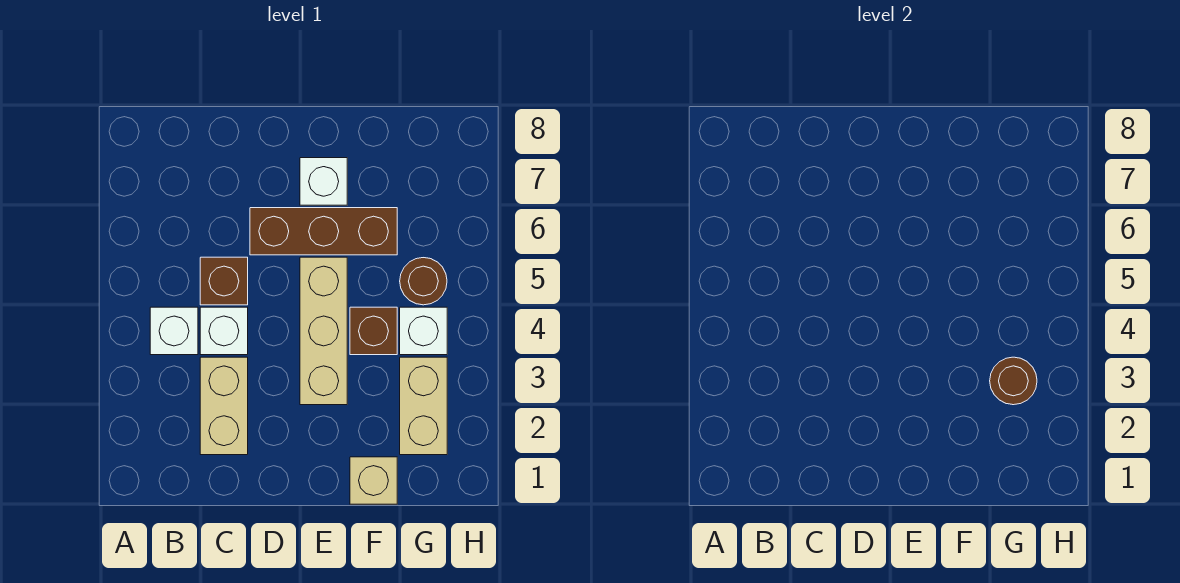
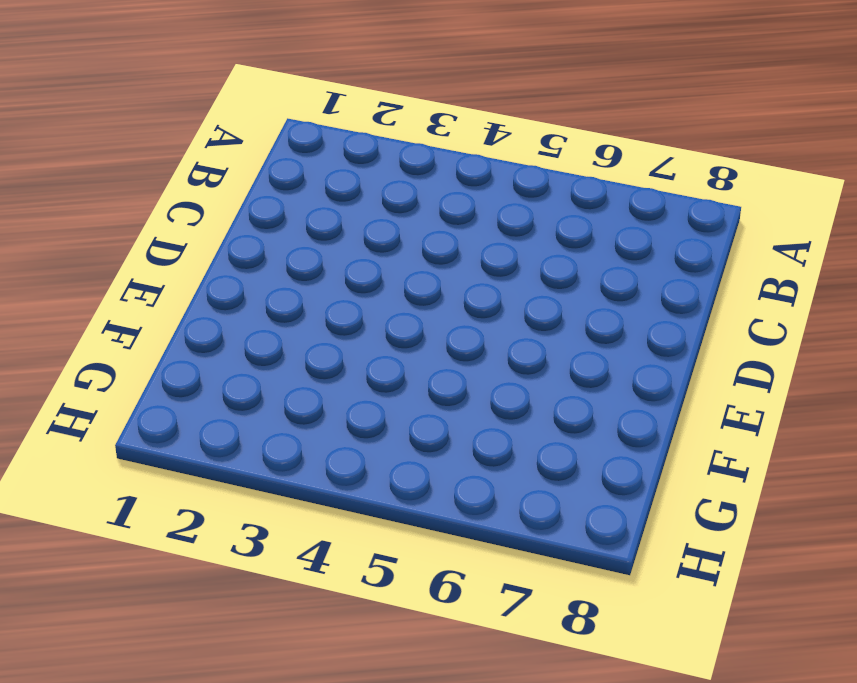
none -> white 1x1 brick [150,307,198,355]
none -> tan 1x2 brick [200,357,248,455]
none -> white 1x1 brick [200,307,248,355]

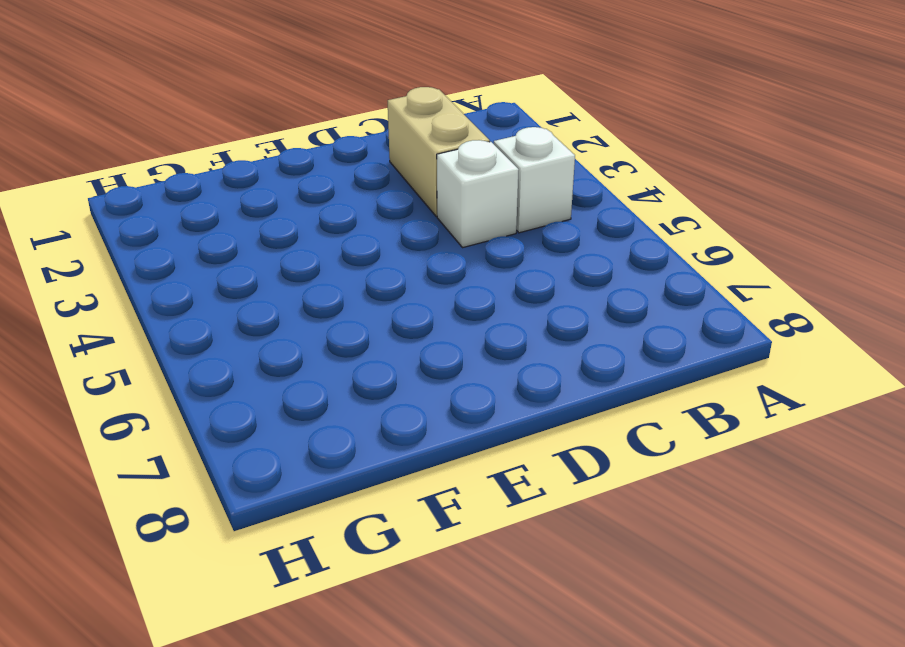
none -> brown 1x1 brick [200,257,248,305]
none -> brown 1x3 brick [250,208,397,255]
none -> tan 1x3 brick [300,257,347,405]

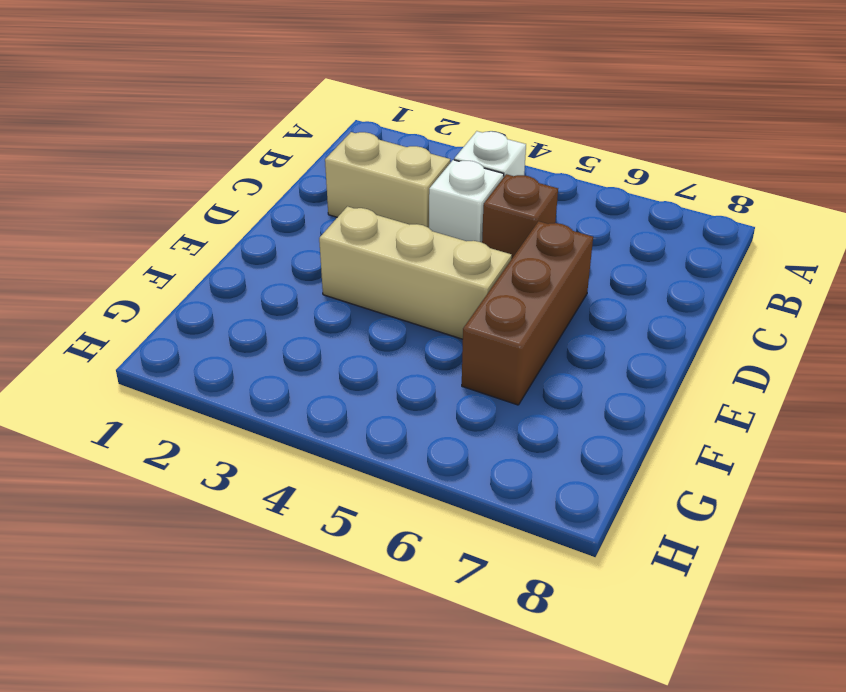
none -> white 1x1 brick [300,158,347,205]
none -> tan 1x1 brick [350,457,397,504]
none -> brown 1x1 brick [350,307,397,355]

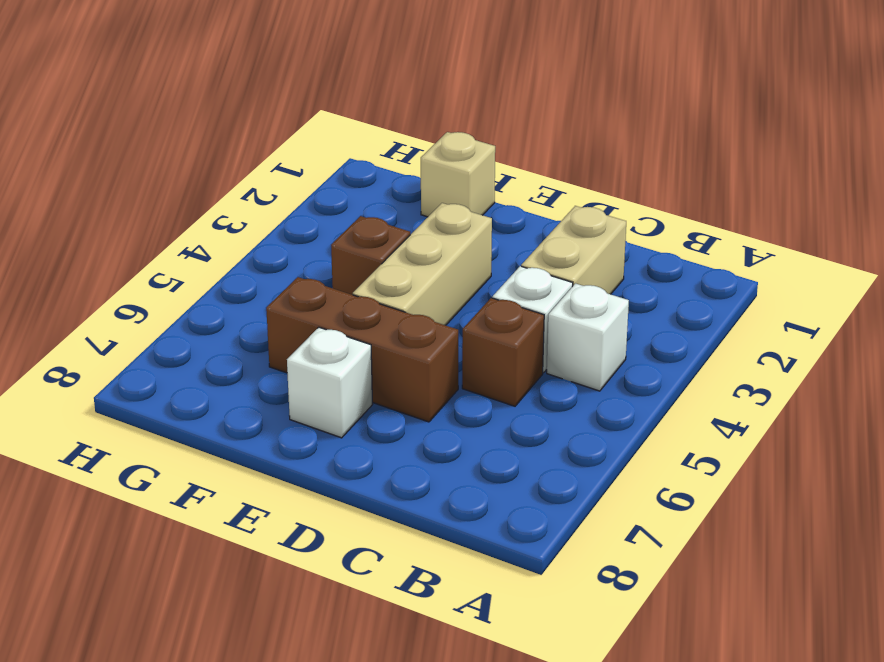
none -> tan 1x2 brick [400,357,447,455]
none -> white 1x1 brick [400,307,447,355]
none -> brown 1x1 round brick [400,258,447,305]

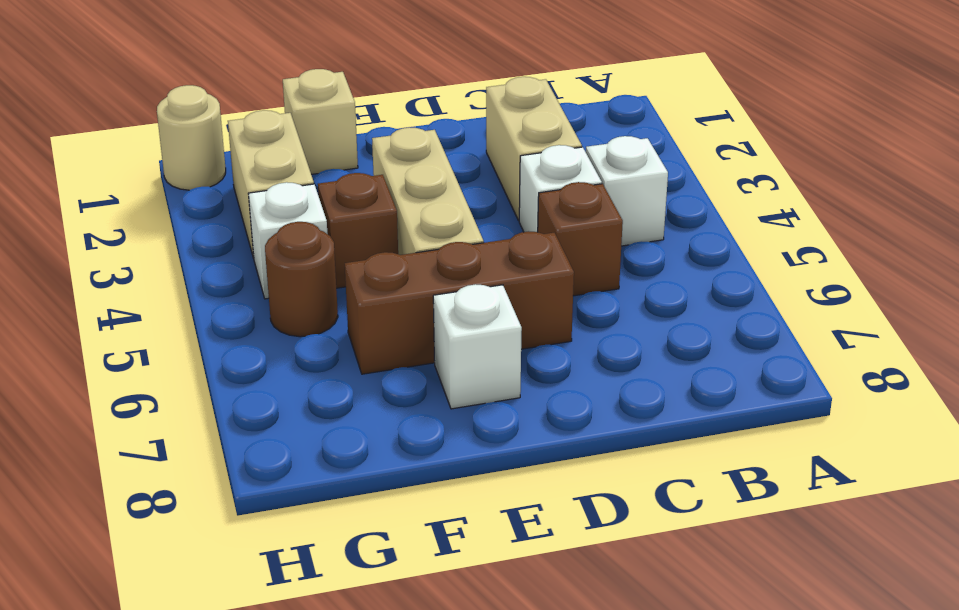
tan 1x1 round brick [157,85,226,190] -> none
none -> brown 1x1 round brick [990,357,1037,405]

